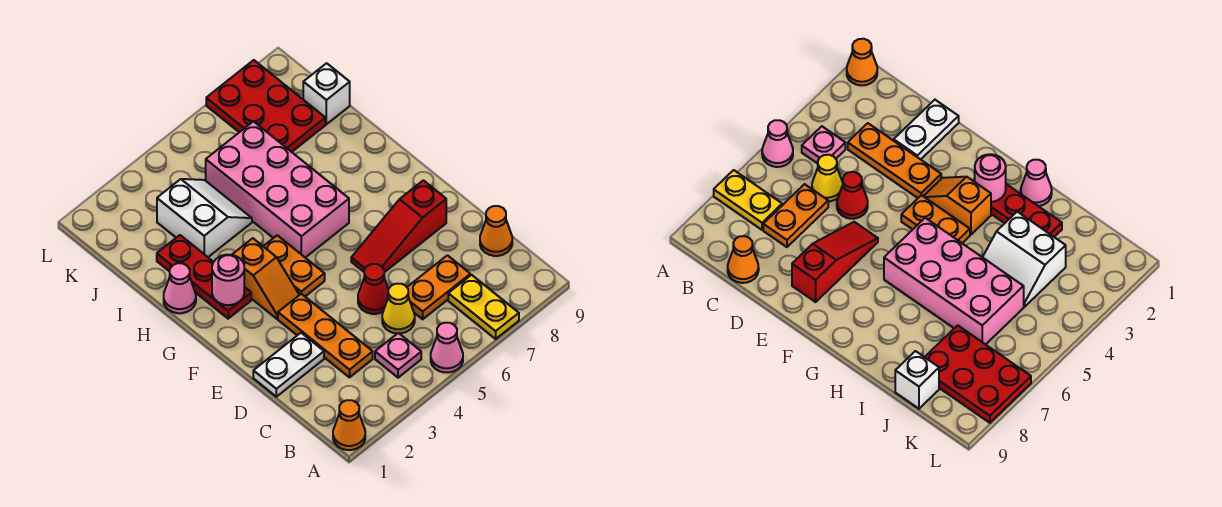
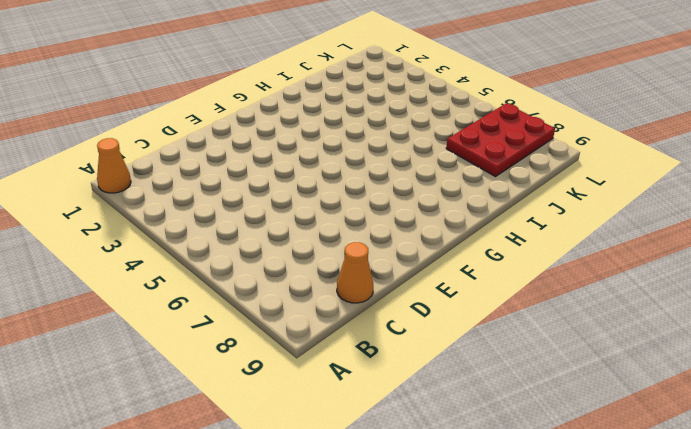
none -> pink 1x1 cone [431,323,463,372]
none -> yellow 1x2 plate [448,275,519,339]
none -> pink 1x1 plate [375,333,421,378]

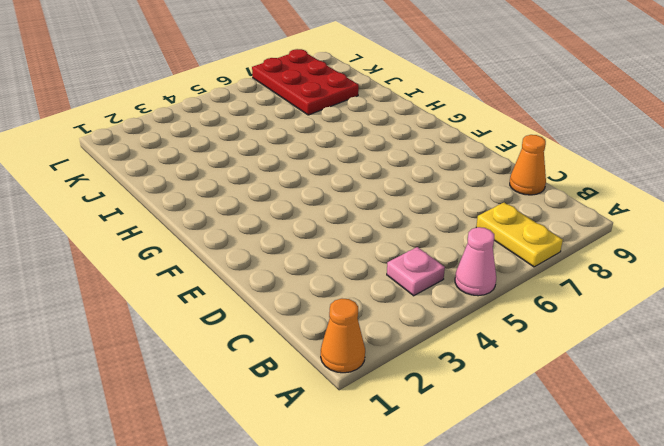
none -> orange 1x3 plate [278,294,373,377]
none -> yellow 1x1 cone [382,284,415,333]
none -> orange 1x2 plate [407,255,470,319]

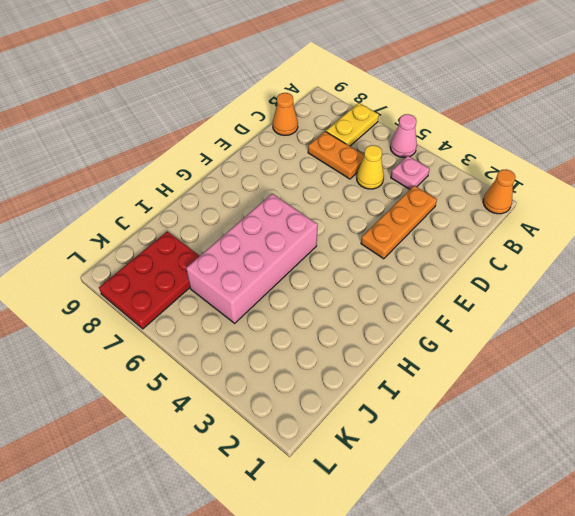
none -> white 1x2 plate [253,333,324,397]
none -> red 1x1 cone [358,264,388,314]
none -> red 1x3 slope [351,180,446,272]

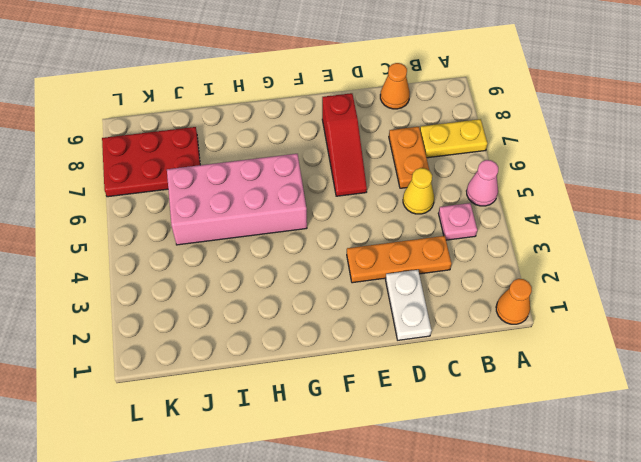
none -> red 1x1 cone [358,264,388,314]
none -> orange 1x2 slope [232,238,299,319]
none -> orange 1x2 plate [263,235,325,296]

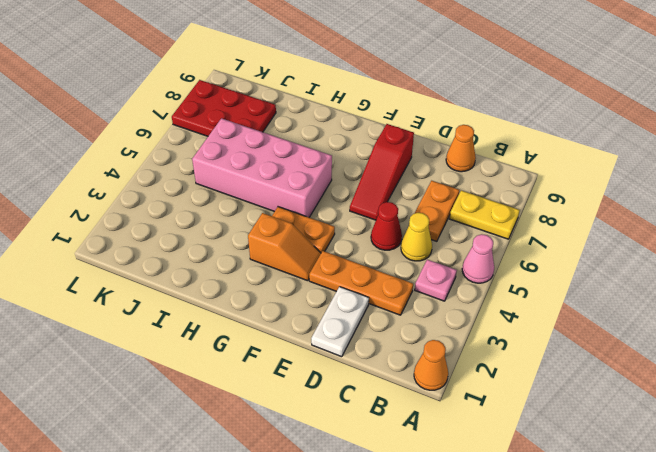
none -> red 1x3 plate [157,235,251,319]
none -> pink 1x1 cone [164,263,196,313]
none -> white 2x2 slope [157,179,252,257]

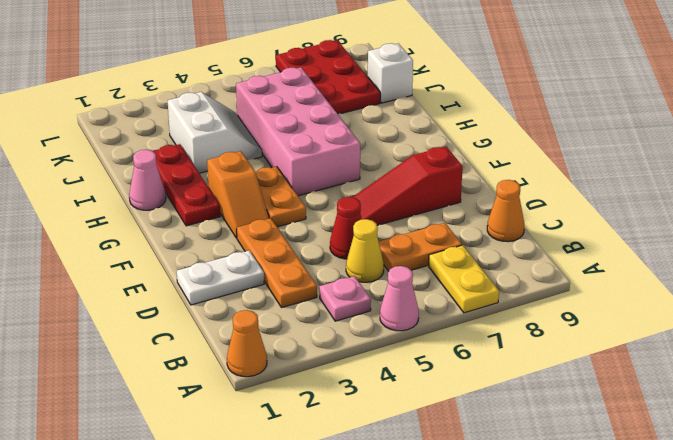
none -> pink 1x1 round brick [212,255,244,305]

